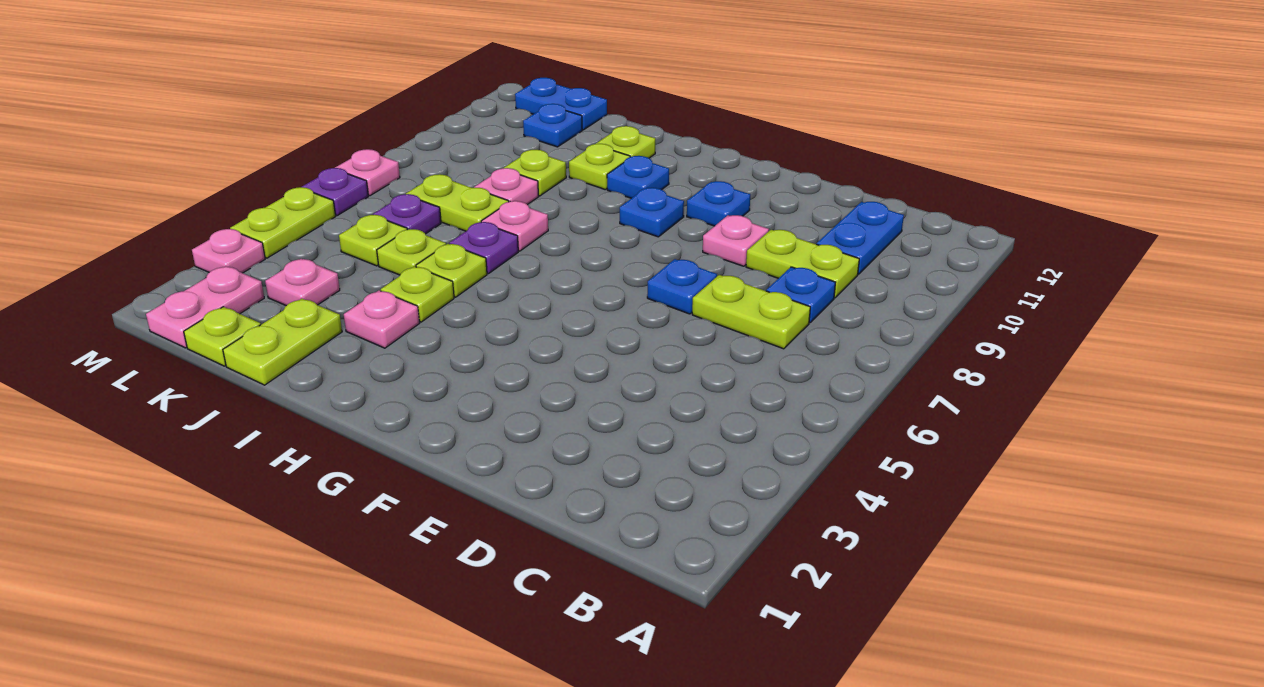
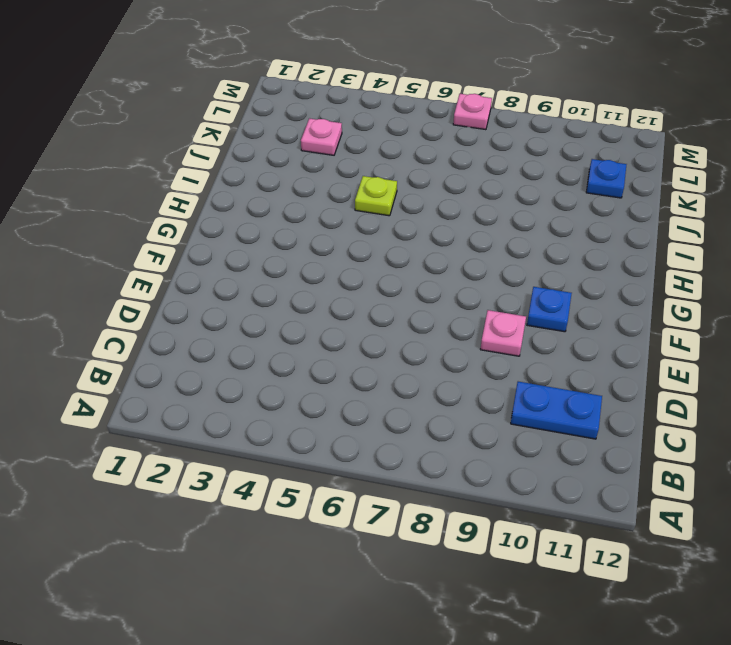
none -> lime 1x2 plate [692,275,810,349]
none -> blue 1x1 plate [766,267,836,323]
none -> lime 1x2 plate [746,230,859,298]
none -> blue 1x1 plate [647,259,717,314]

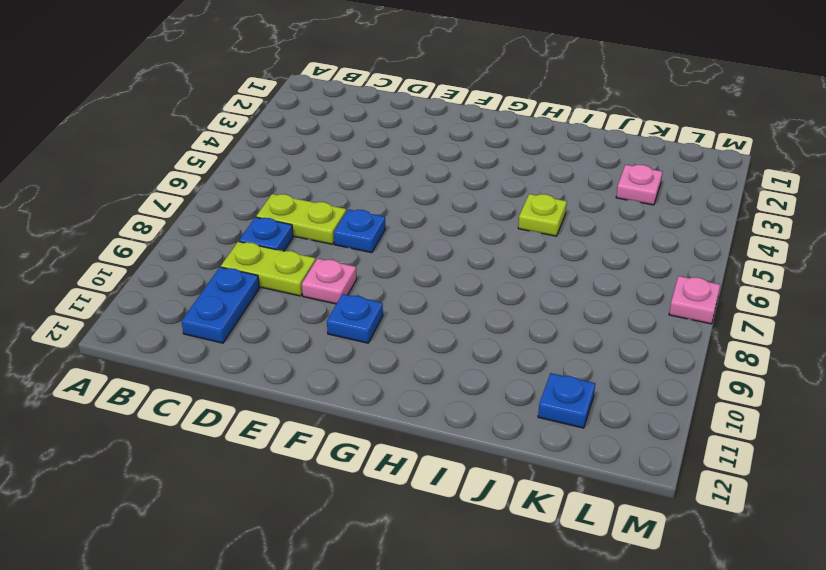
none -> blue 1x1 plate [620,188,684,237]
none -> blue 1x1 plate [607,156,669,198]
none -> pink 1x1 plate [344,290,419,348]
none -> lime 1x1 plate [381,266,454,322]

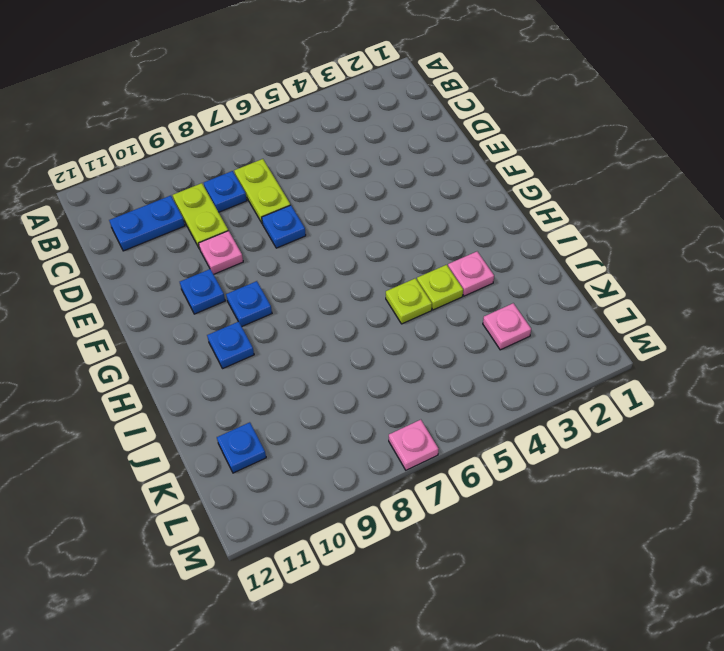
none -> purple 1x1 plate [449,222,518,274]
none -> pink 1x1 plate [481,201,548,251]
none -> lime 1x1 plate [569,144,630,189]
none -> lime 1x1 plate [596,126,655,158]

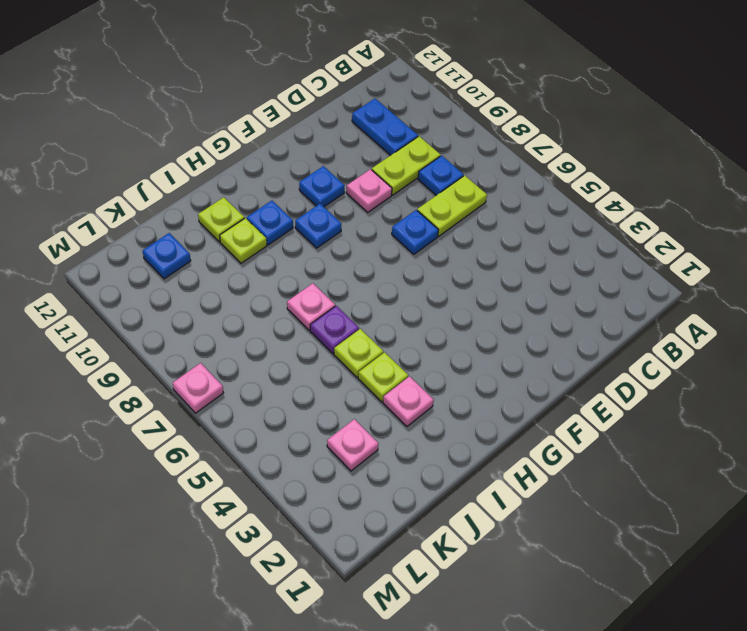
none -> lime 1x2 plate [223,299,342,385]
none -> lime 1x1 plate [377,229,446,275]
none -> lime 1x2 plate [406,174,509,231]
none -> pink 1x1 plate [474,168,538,205]

